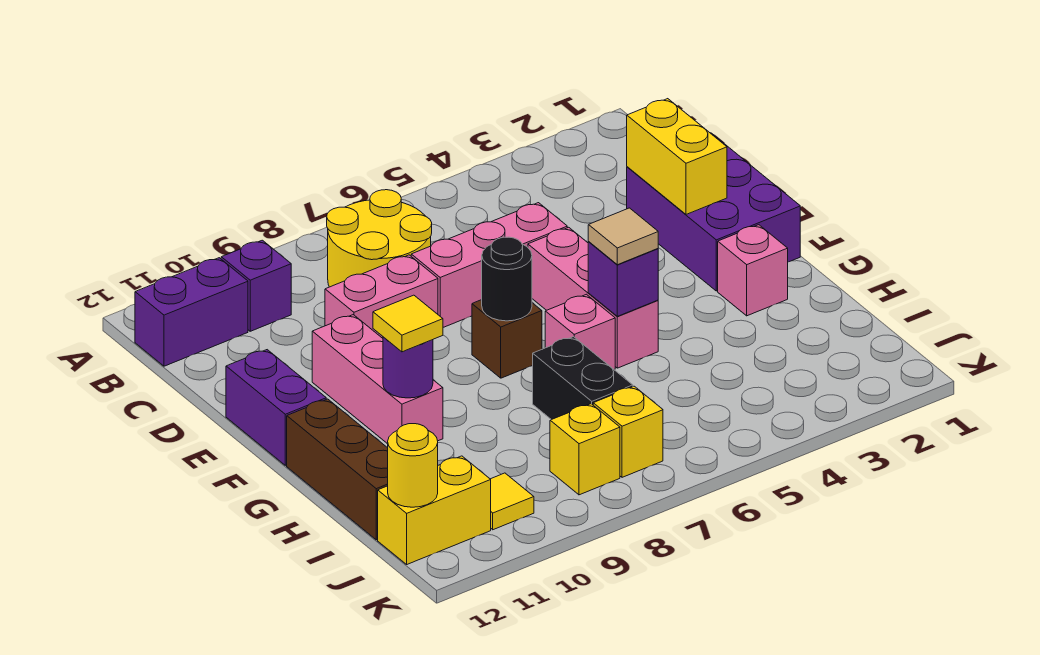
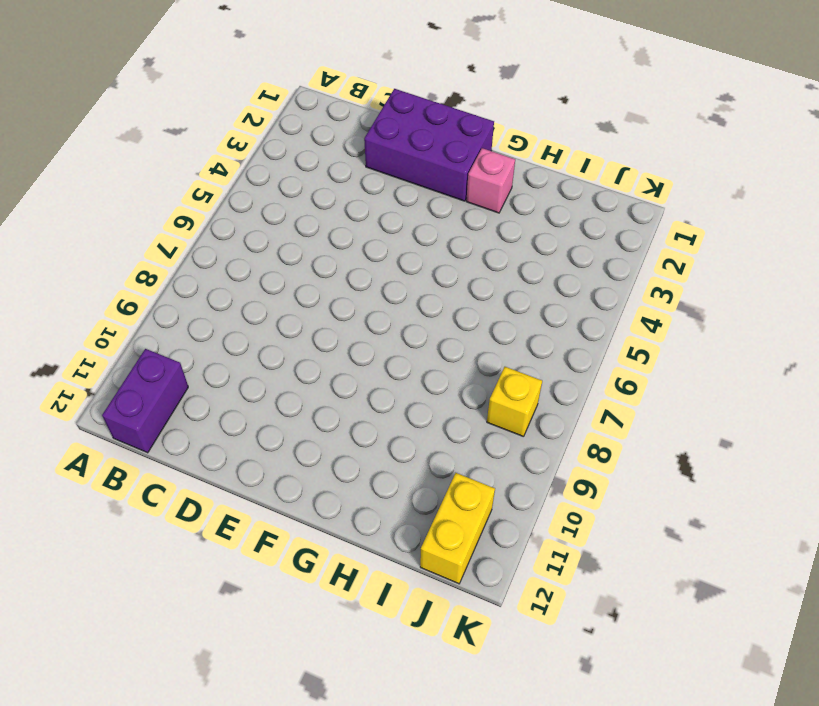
none -> yellow 2x2 round brick [327,190,432,287]
none -> purple 1x1 brick [221,240,291,331]
none -> pink 1x3 brick [411,203,567,327]

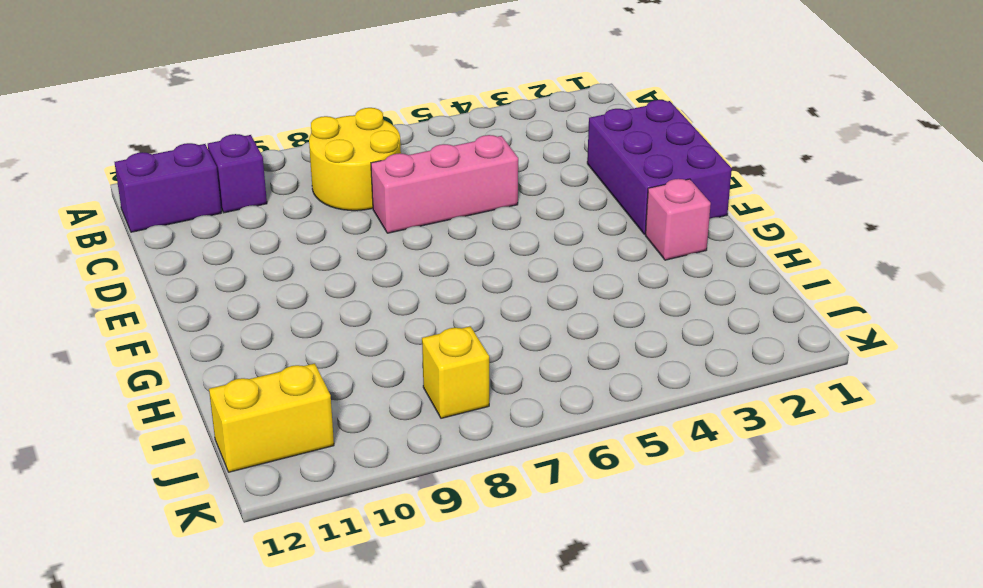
none -> pink 1x2 brick [325,255,438,338]
none -> pink 1x3 brick [528,227,658,368]
none -> pink 1x3 brick [312,315,443,444]

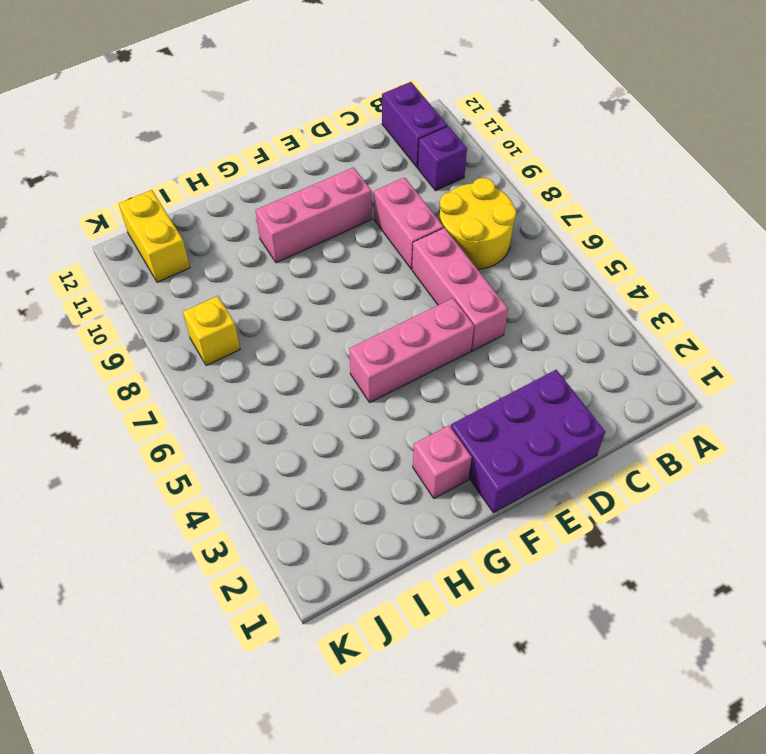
none -> purple 1x2 brick [226,350,326,465]
none -> brown 1x1 brick [472,300,542,378]
none -> pink 1x1 brick [545,294,615,369]

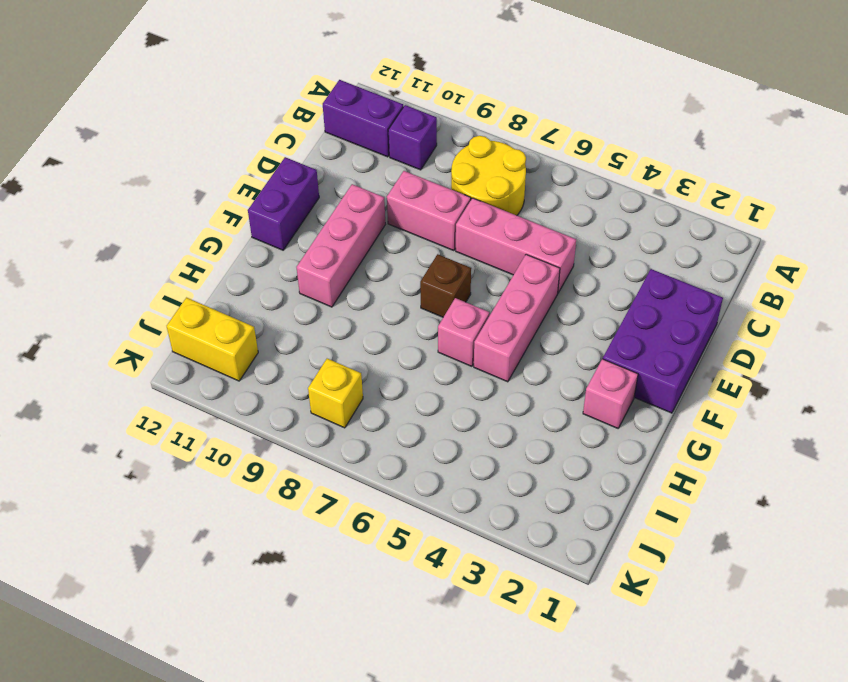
none -> brown 1x3 brick [287,399,388,540]
none -> black 1x2 brick [533,337,633,420]
none -> yellow 1x1 brick [593,386,663,477]

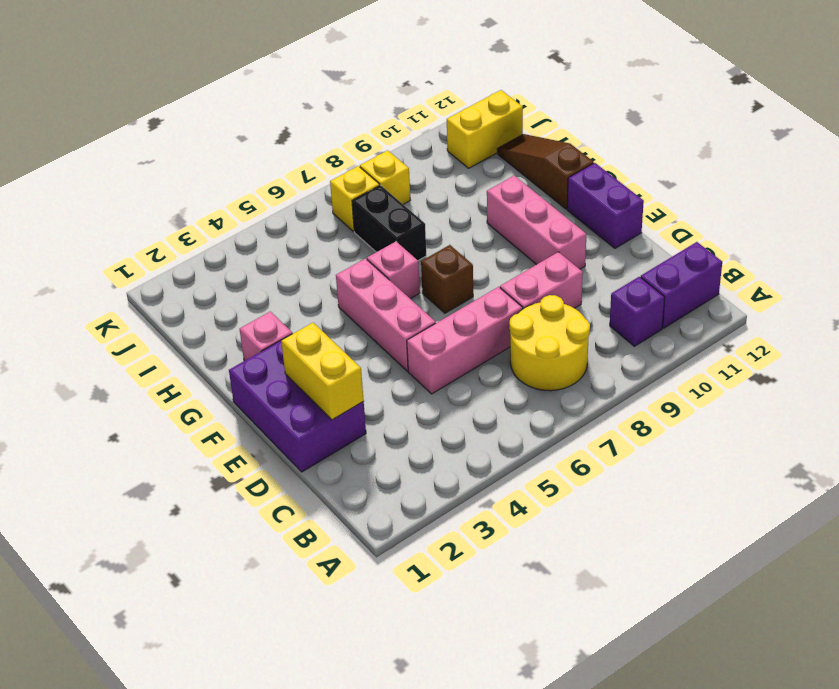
brown 1x3 slope [497,134,594,209] -> brown 1x3 brick [287,399,388,540]
none -> yellow 1x1 tile [490,473,534,530]
none -> black 1x1 round brick [482,237,532,321]
none -> purple 1x1 brick [588,242,658,316]

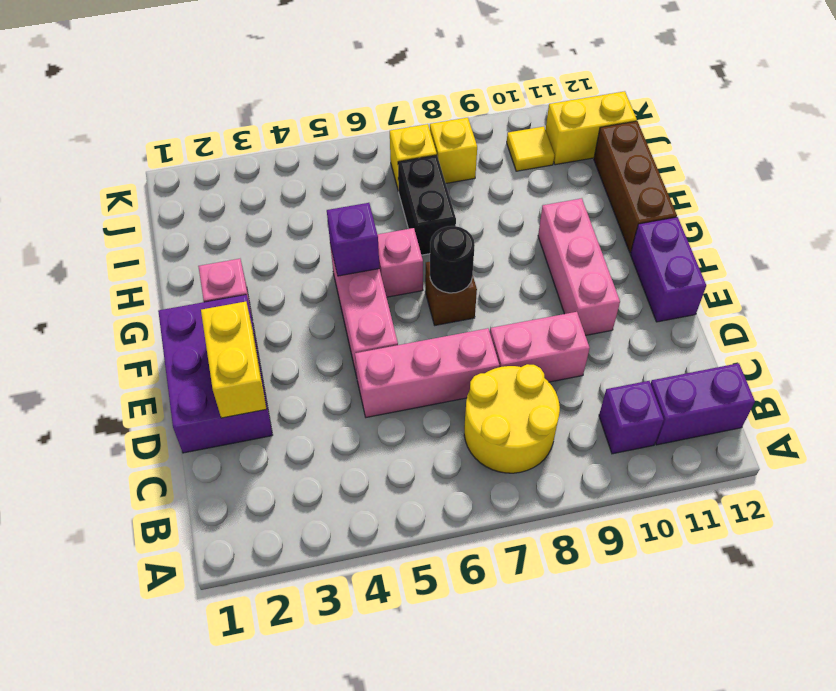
none -> purple 1x1 round brick [383,337,433,398]
none -> yellow 1x1 round brick [388,424,438,507]
none -> tan 1x1 tile [588,208,658,265]

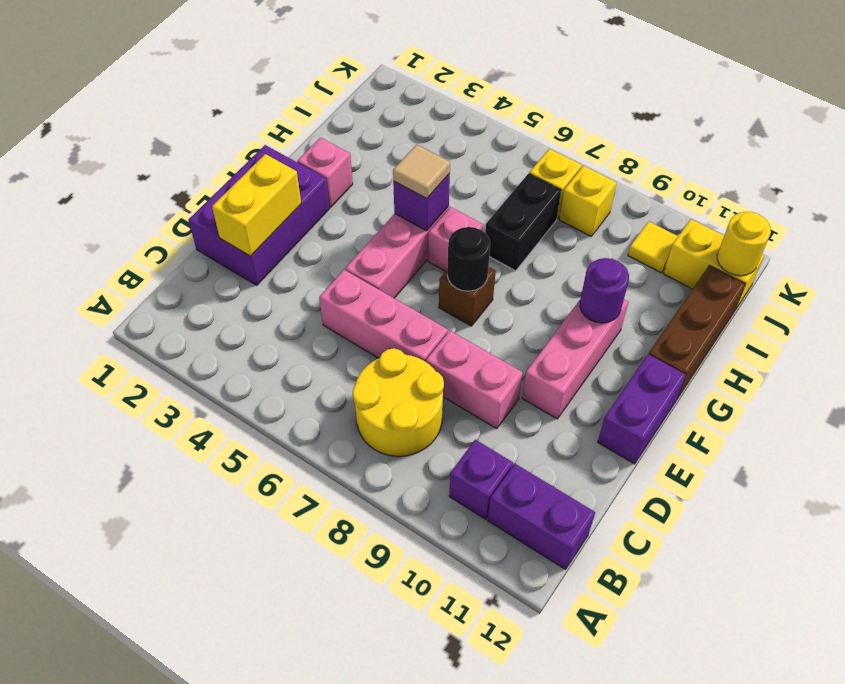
none -> yellow 1x1 tile [373,295,443,352]

